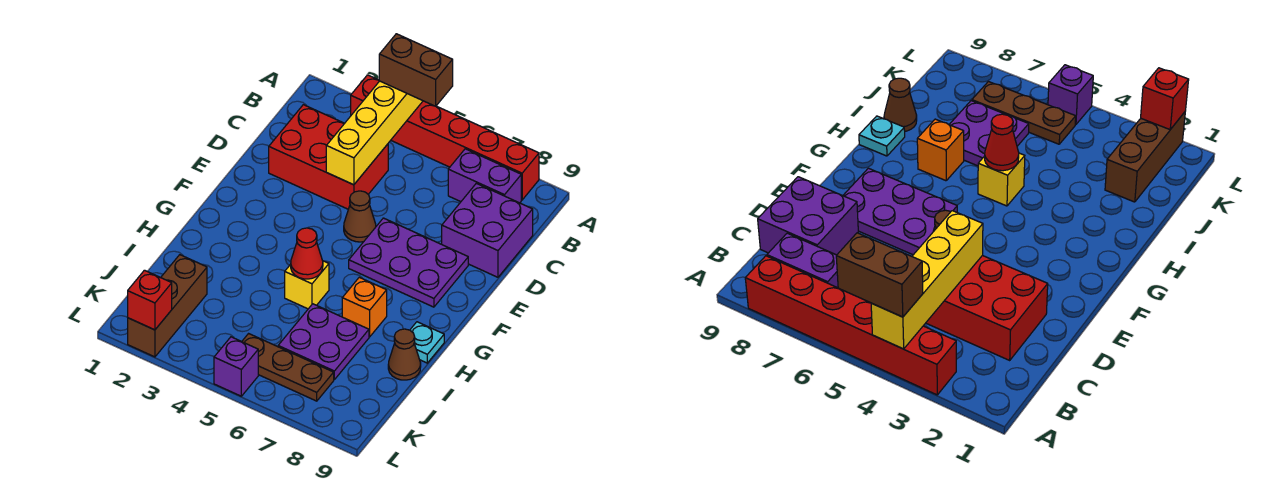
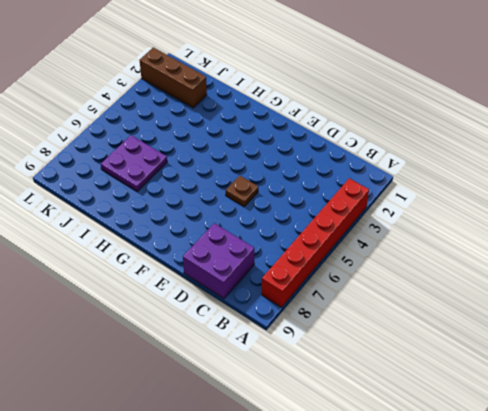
brown 1x1 plate [226,176,258,206] -> brown 1x1 cone [344,191,376,242]
none -> purple 1x2 brick [448,149,521,203]
none -> red 2x3 brick [269,105,388,209]
none -> purple 2x3 plate [349,218,468,307]

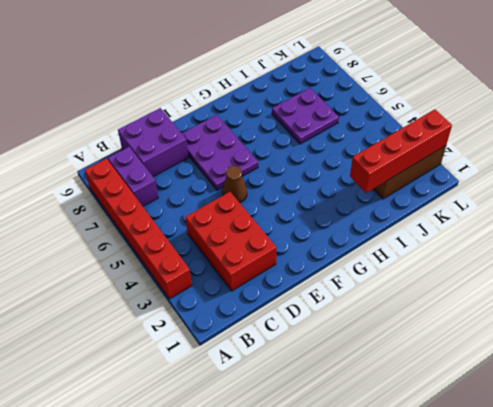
red 1x4 brick [350,109,452,193] -> red 1x1 brick [128,270,172,330]
none -> yellow 1x1 brick [285,261,329,309]
none -> orange 1x1 brick [342,277,387,337]
none -> cyan 1x1 plate [410,322,444,363]

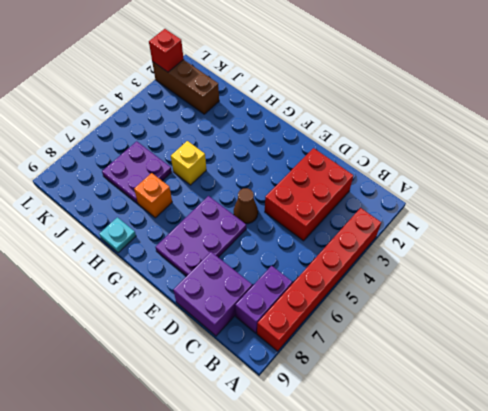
none -> brown 1x1 cone [388,329,421,380]
none -> brown 1x3 plate [242,334,334,401]
none -> purple 1x1 brick [214,337,258,396]

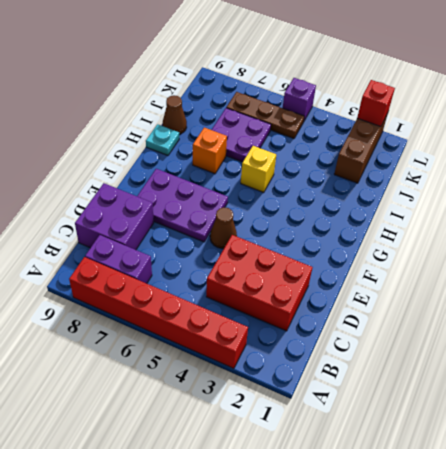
none -> yellow 1x4 brick [326,81,423,185]
none -> red 1x1 cone [291,228,323,279]
none -> brown 1x2 brick [379,34,453,106]

